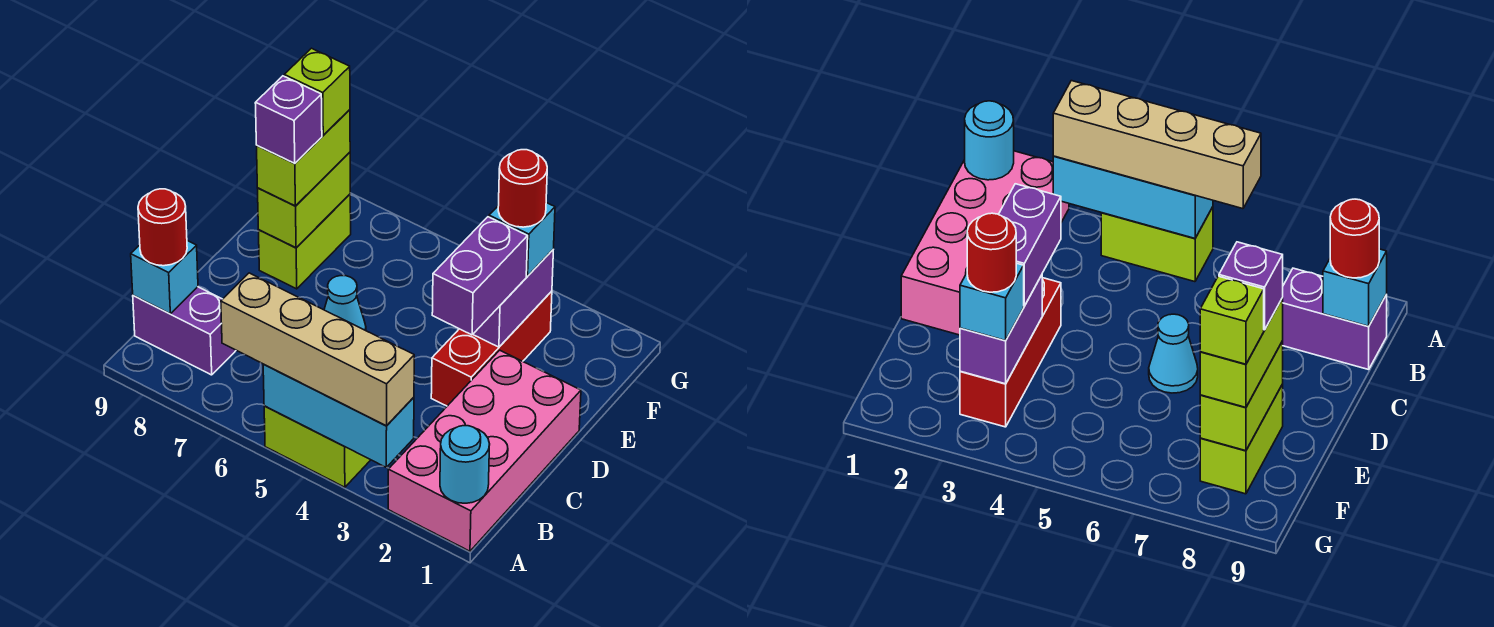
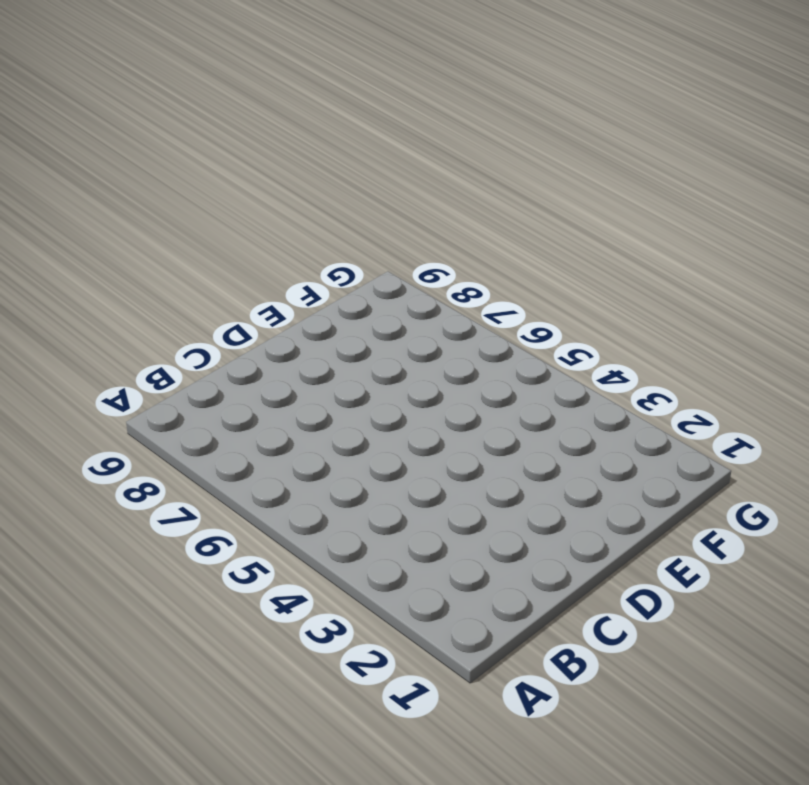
none -> pink 2x4 brick [388,350,581,551]
none -> lime 1x2 brick [264,406,370,487]
none -> purple 1x2 brick [133,287,236,375]

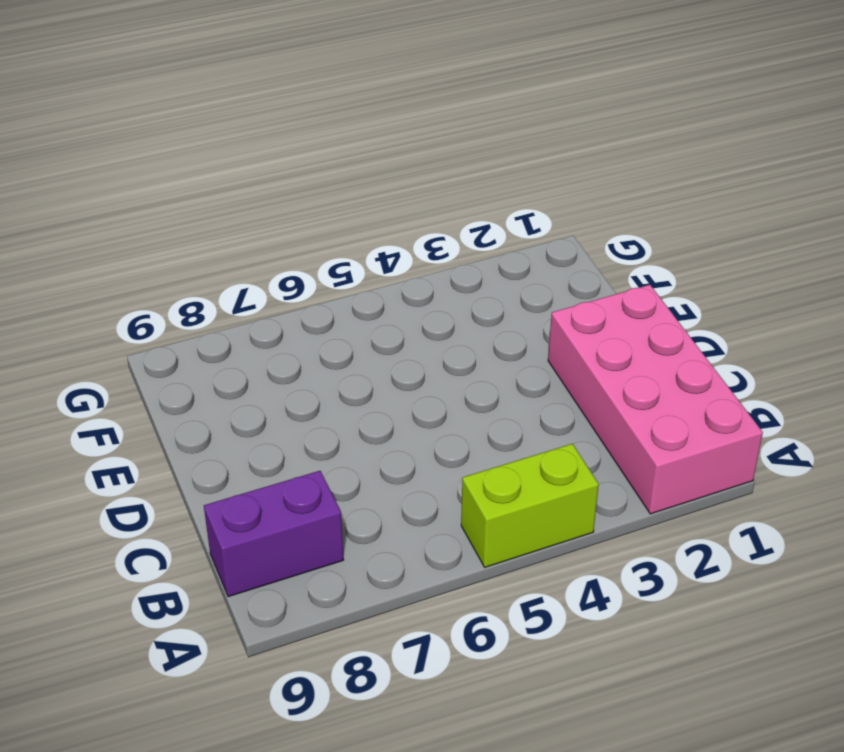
none -> red 1x3 brick [431,291,552,406]
none -> cyan 1x1 cone [324,276,366,331]
none -> lime 1x2 brick [258,194,351,289]

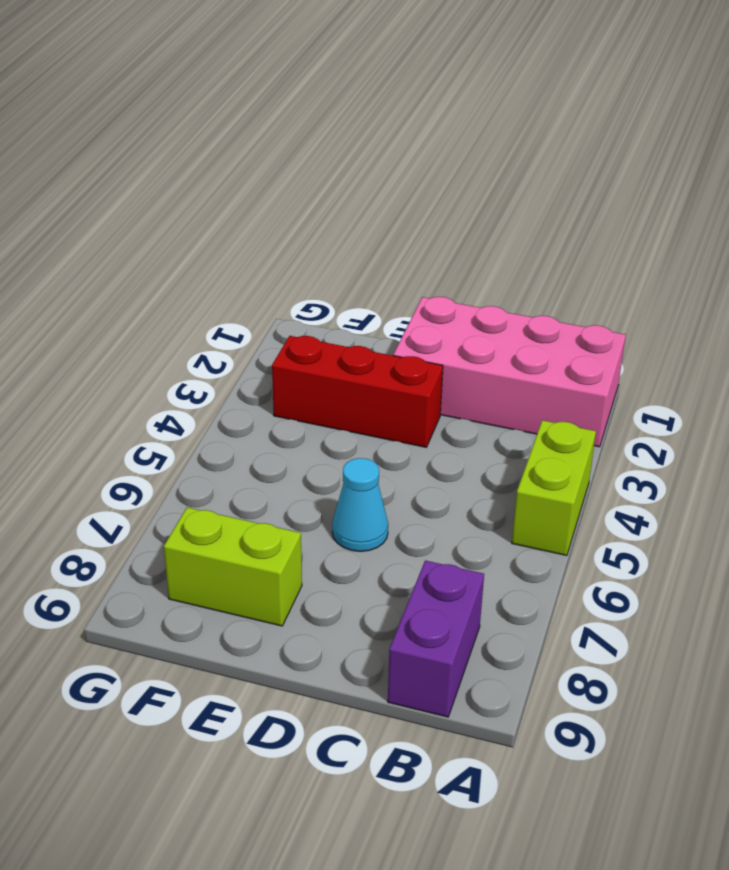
none -> cyan 1x1 round brick [440,426,490,503]
none -> cyan 1x3 brick [263,364,414,467]
none -> cyan 1x1 brick [131,241,198,314]

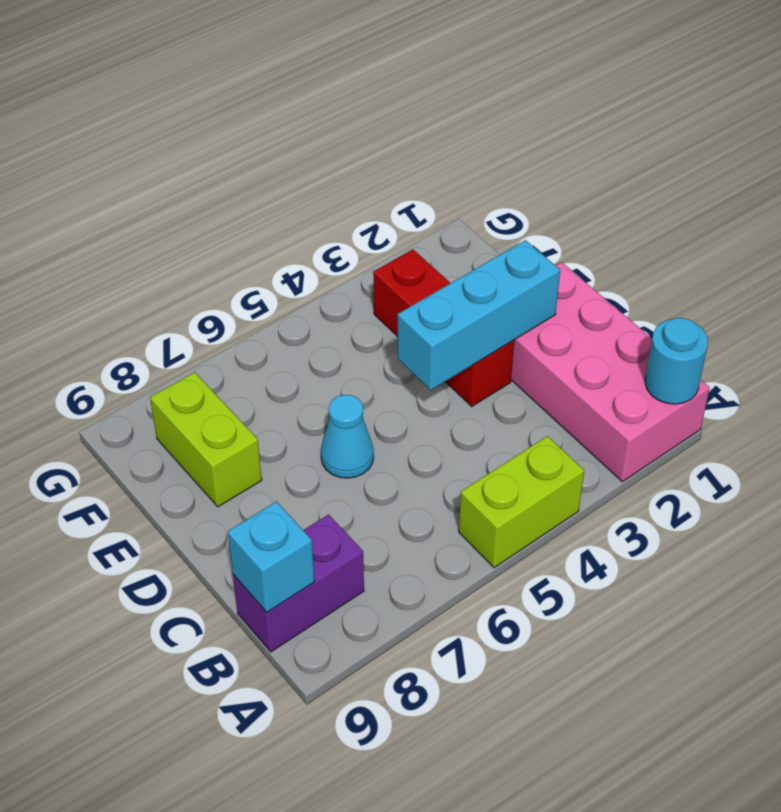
cyan 1x3 brick [398,240,560,390] -> cyan 1x3 brick moved to [263,364,414,467]
none -> purple 1x2 brick [473,250,553,347]
none -> lime 1x2 brick [258,152,350,248]
none -> tan 1x4 brick [221,273,414,426]

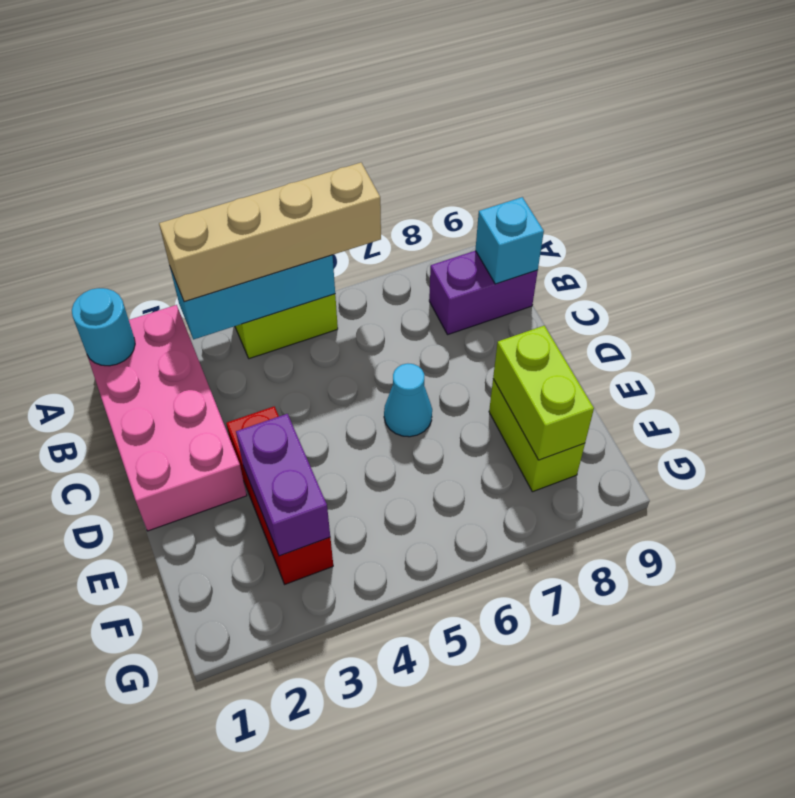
none -> red 1x1 round brick [138,189,187,266]
none -> purple 1x2 brick [432,217,528,335]
none -> lime 1x2 brick [257,110,350,206]

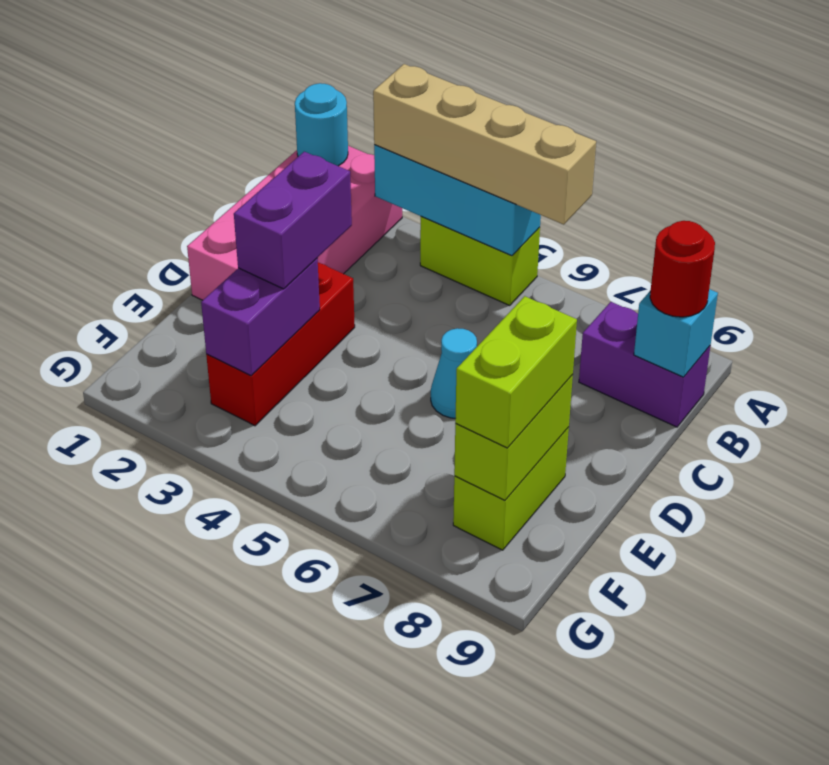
none -> cyan 1x1 brick [489,203,555,276]
none -> purple 1x1 brick [255,76,322,163]
none -> red 1x1 round brick [498,150,547,227]

